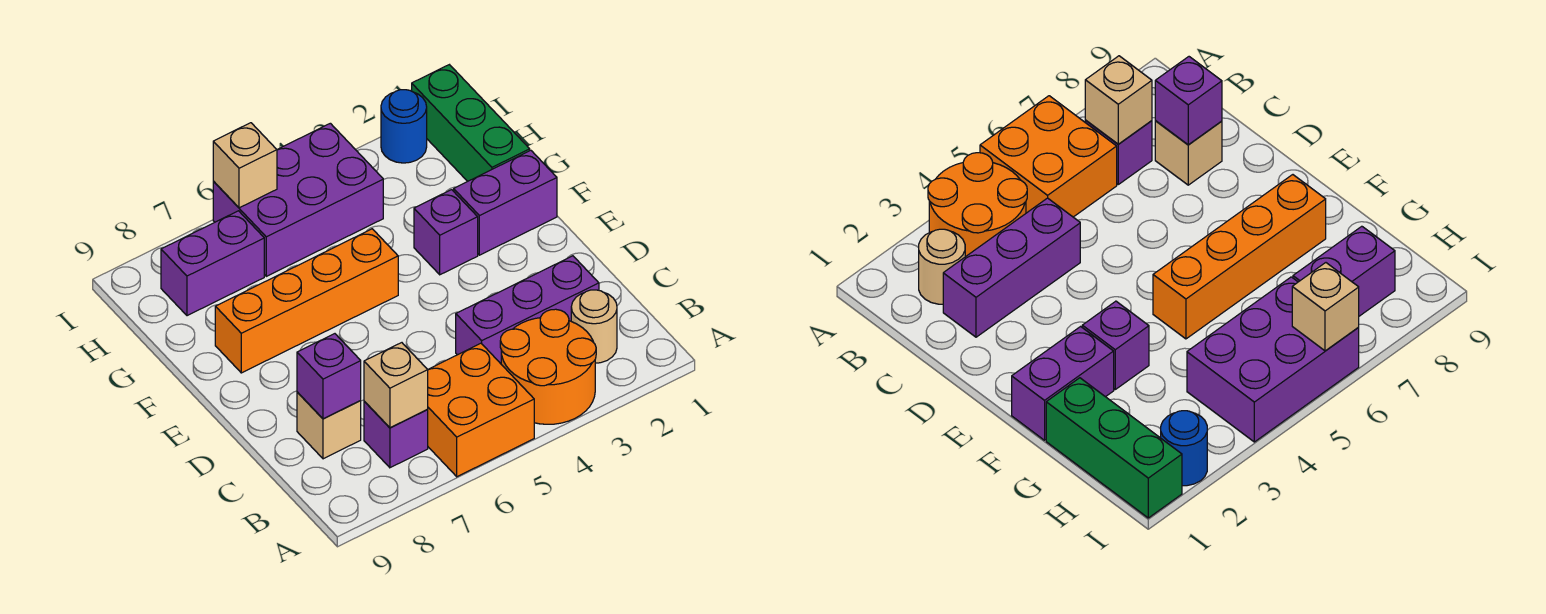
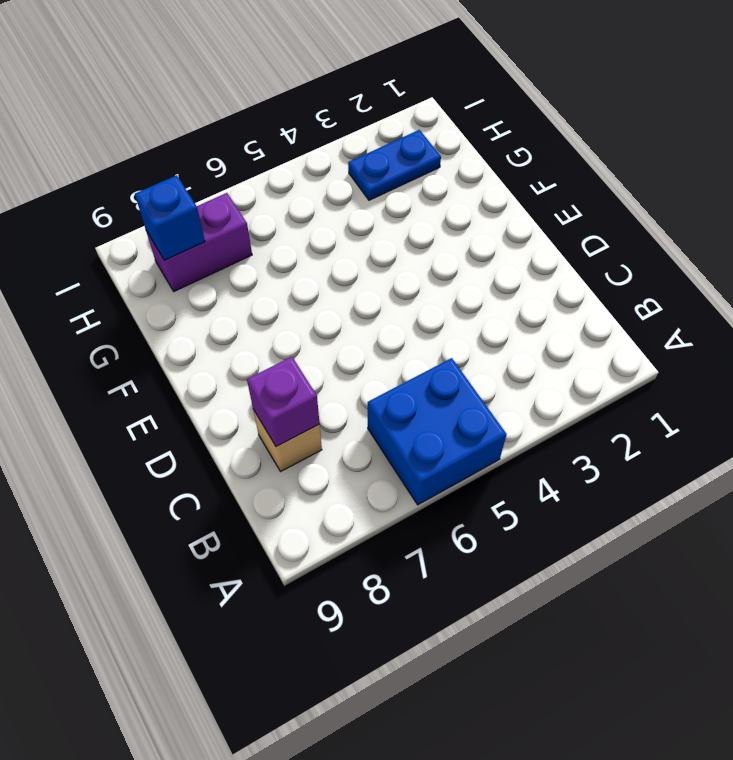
blue 2x2 brick [368,358,507,505] -> orange 2x2 brick [428,343,534,477]
blue 1x2 plate [348,130,441,200] -> none
blue 1x1 brick [135,175,205,260] -> none
none -> orange 2x2 round brick [500,309,596,424]
none -> tan 1x1 round brick [571,290,617,363]
none -> purple 1x1 brick [364,401,428,468]

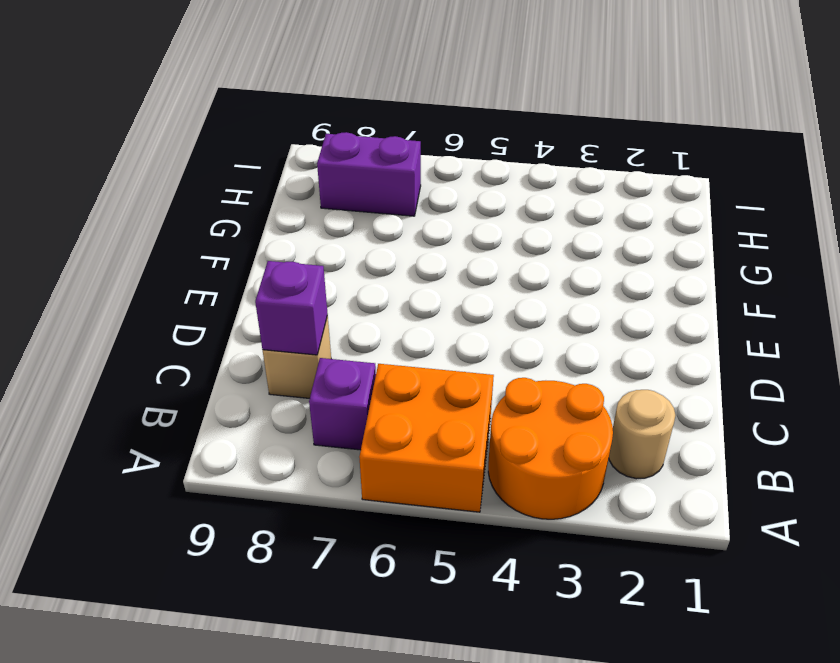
none -> purple 1x3 brick [456,256,599,364]
none -> purple 1x2 brick [454,150,557,255]
none -> purple 1x1 brick [414,190,478,275]

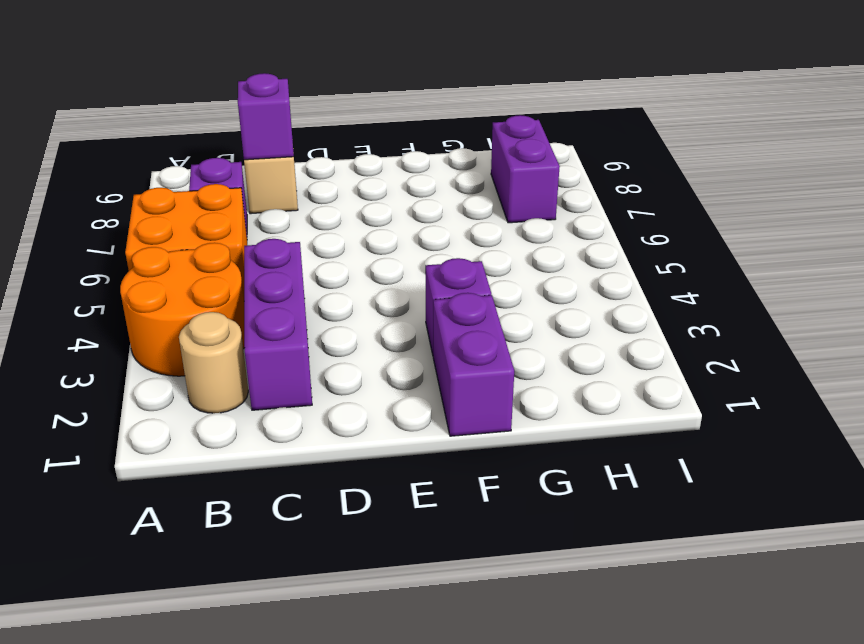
none -> orange 1x4 brick [215,229,398,373]
none -> green 1x3 brick [412,65,530,181]
none -> purple 2x3 brick [213,123,383,276]

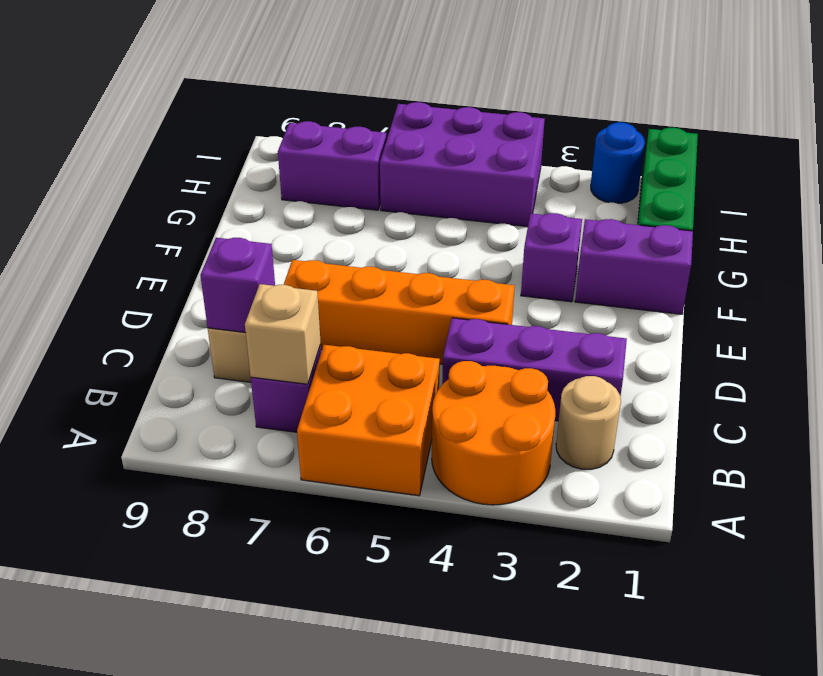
orange 1x4 brick [284,260,515,364] -> orange 1x4 brick moved to [215,229,398,373]
none -> tan 1x1 brick [213,123,277,208]

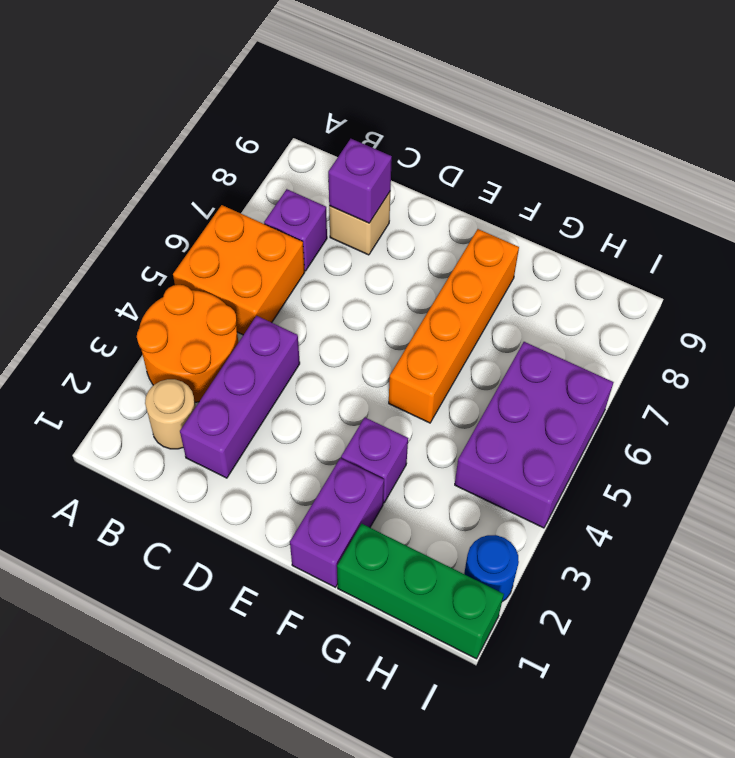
none -> purple 1x2 brick [161,211,264,316]
none -> tan 1x1 brick [364,343,428,428]
none -> tan 1x1 brick [213,123,277,208]

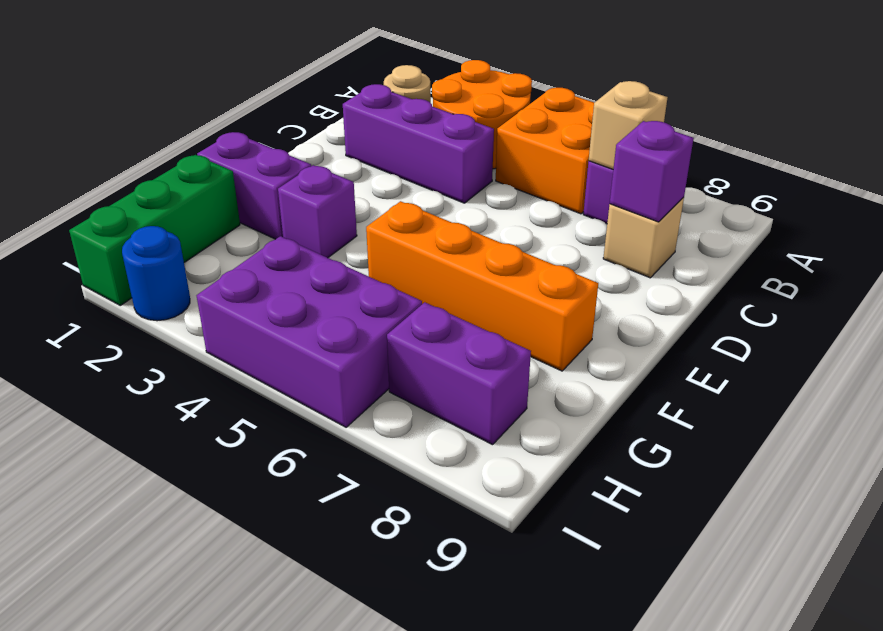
none -> tan 1x1 brick [213,123,277,208]

